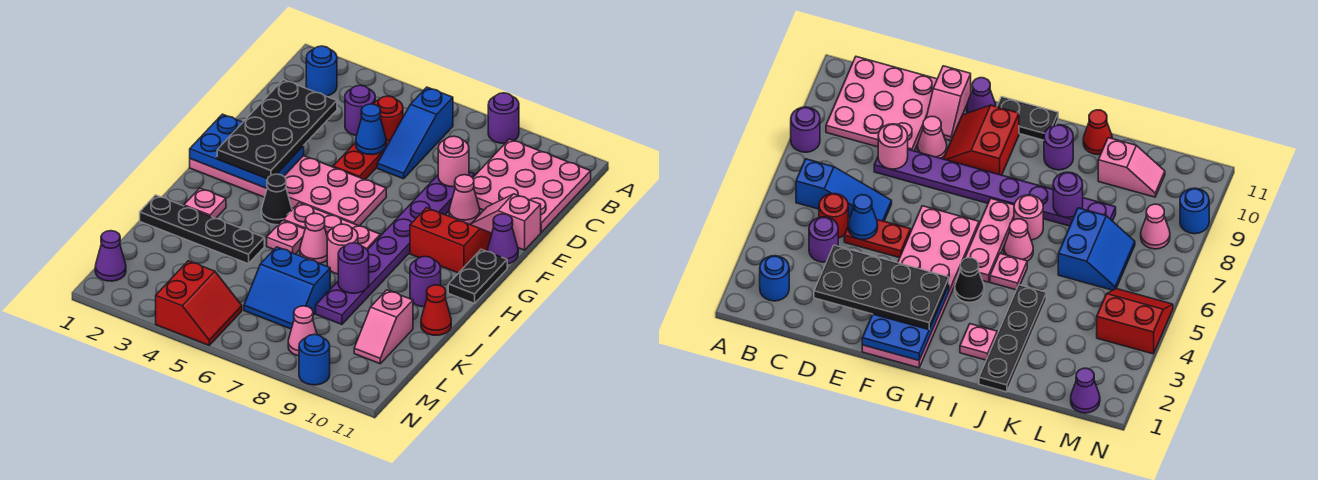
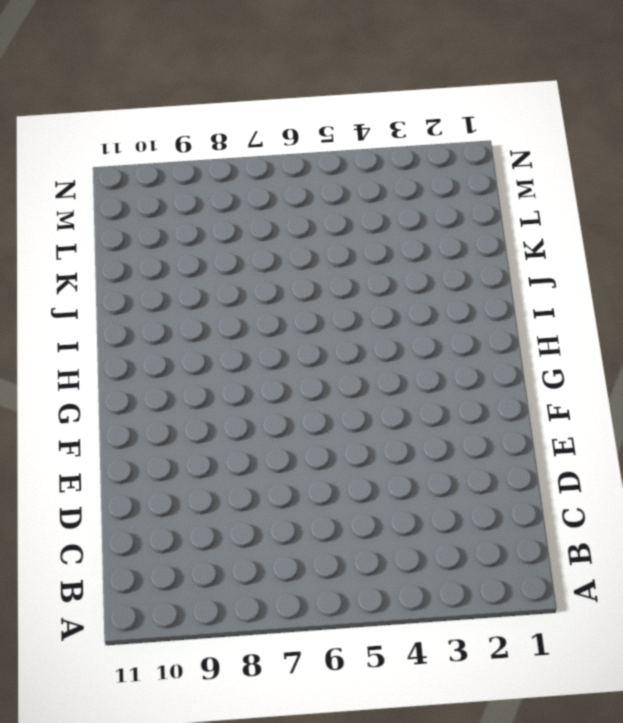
none -> purple 1x1 round brick [488,93,519,143]
none -> blue 1x1 round brick [306,46,337,96]
none -> blue 1x3 slope [377,87,453,179]
none -> pink 3x3 plate [473,139,591,232]

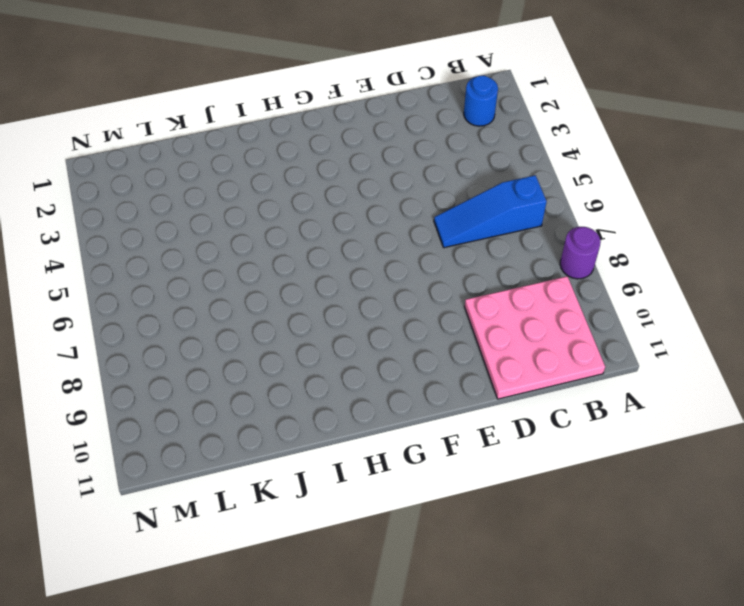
none -> purple 1x1 round brick [345,85,375,136]
none -> red 1x1 round brick [374,96,403,141]
none -> red 1x2 plate [333,140,390,179]
none -> purple 1x8 plate [316,172,475,324]

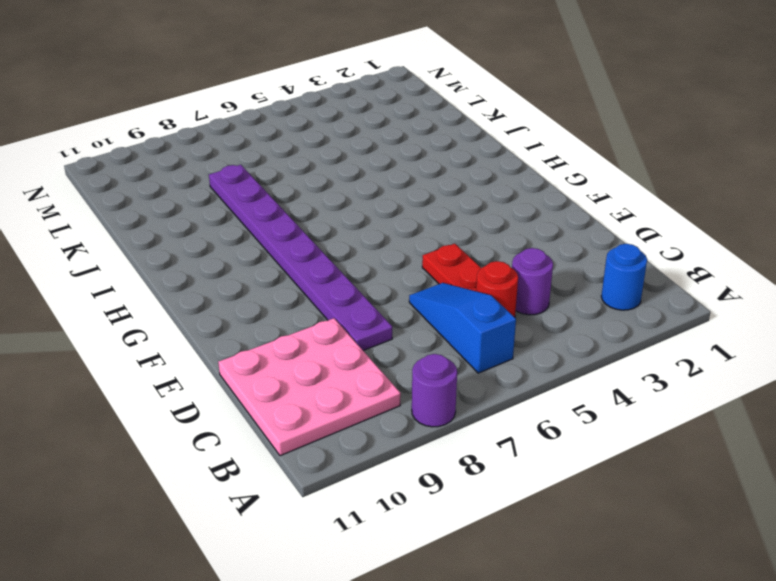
none -> pink 1x1 cone [449,175,480,224]
none -> pink 1x2 slope [471,194,541,250]
none -> pink 2x6 plate [190,156,386,226]
none -> red 2x2 slope [410,208,492,273]

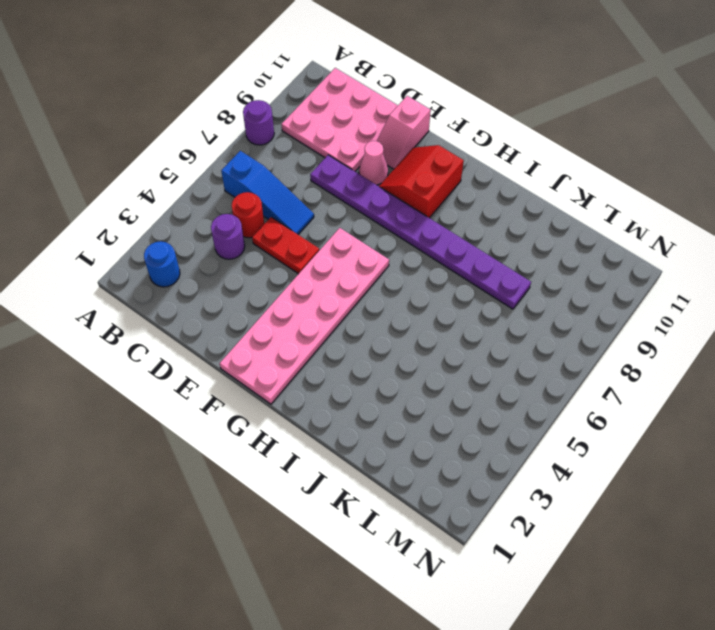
none -> purple 1x1 cone [488,214,518,264]
none -> black 1x2 plate [448,249,507,303]
none -> black 1x1 cone [261,174,292,225]
none -> pink 1x3 plate [283,203,380,250]

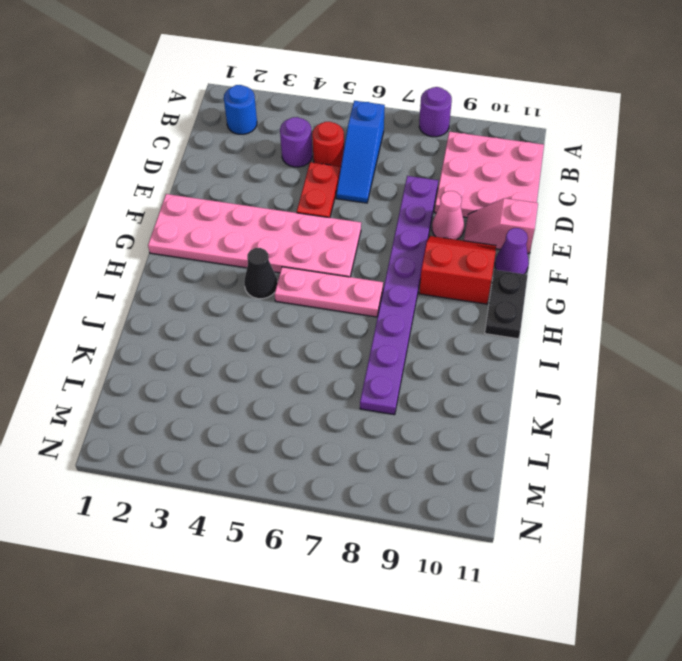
none -> pink 1x1 plate [184,188,226,219]
none -> pink 1x1 plate [267,220,305,254]
none -> pink 1x1 cone [300,213,327,263]
none -> pink 1x1 round brick [327,224,358,274]

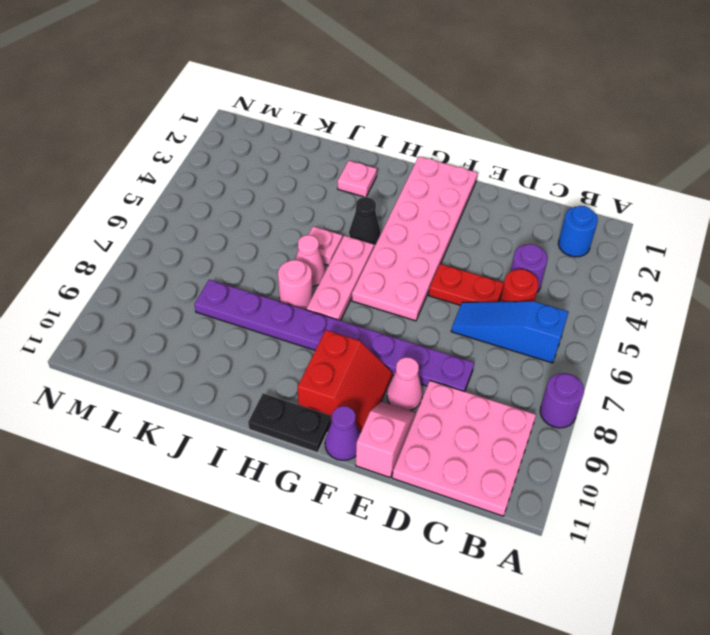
none -> purple 1x1 round brick [410,256,441,307]
none -> black 1x4 plate [140,195,264,264]
none -> red 1x1 cone [421,285,451,335]
none -> blue 2x2 slope [244,247,330,329]

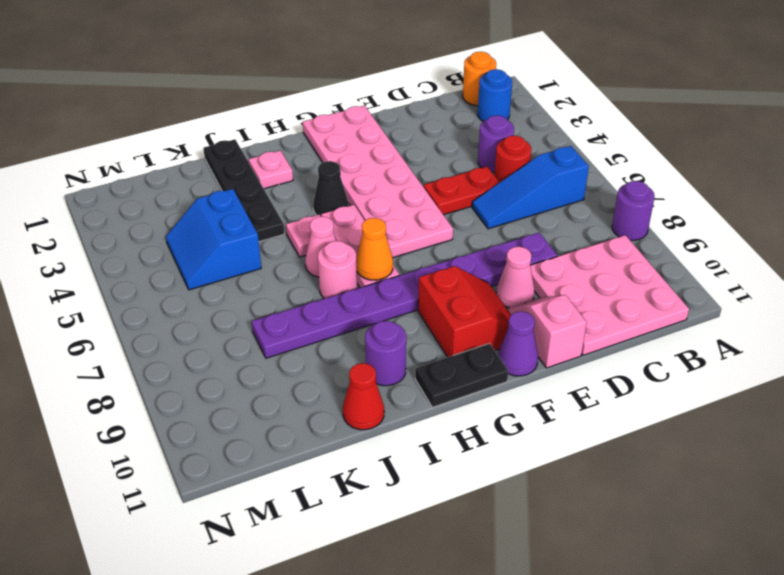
orange 1x1 round brick [463,52,496,106] -> none
orange 1x1 cone [356,218,393,280] -> none
blue 2x2 slope [166,189,261,290] -> blue 2x2 slope moved to [244,247,330,329]
none -> pink 1x2 slope [354,290,413,364]
none -> purple 1x1 cone [95,231,126,281]
none -> red 2x2 slope [156,261,242,345]
none -> pink 1x1 cone [288,306,317,356]

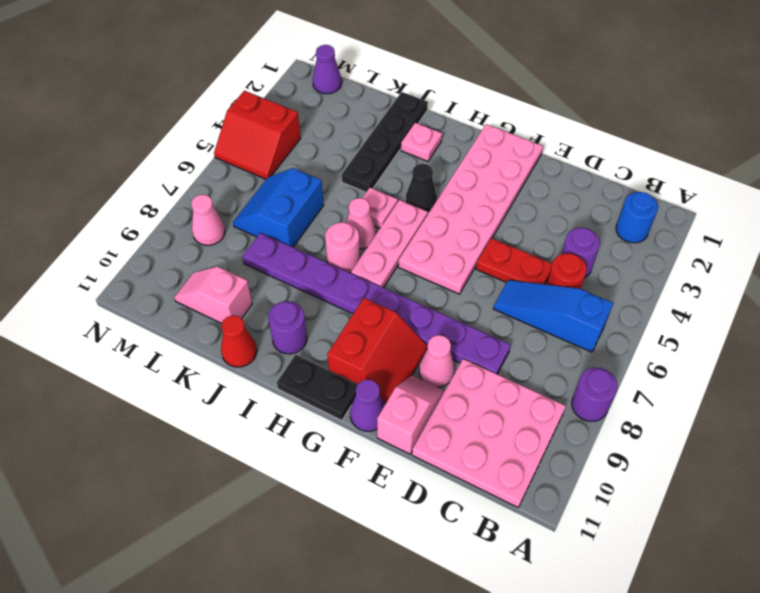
none -> blue 1x1 round brick [299,334,330,385]
none -> blue 1x1 cone [356,104,386,155]
none -> pink 1x1 round brick [438,136,469,187]
none -> blue 2x3 plate [190,114,304,188]

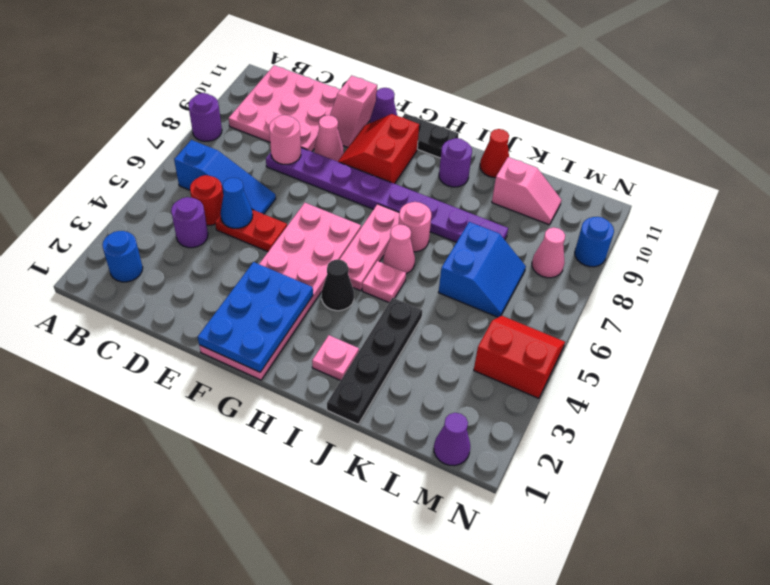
none -> purple 1x1 round brick [338,243,369,293]
none -> black 2x4 plate [217,80,337,179]

